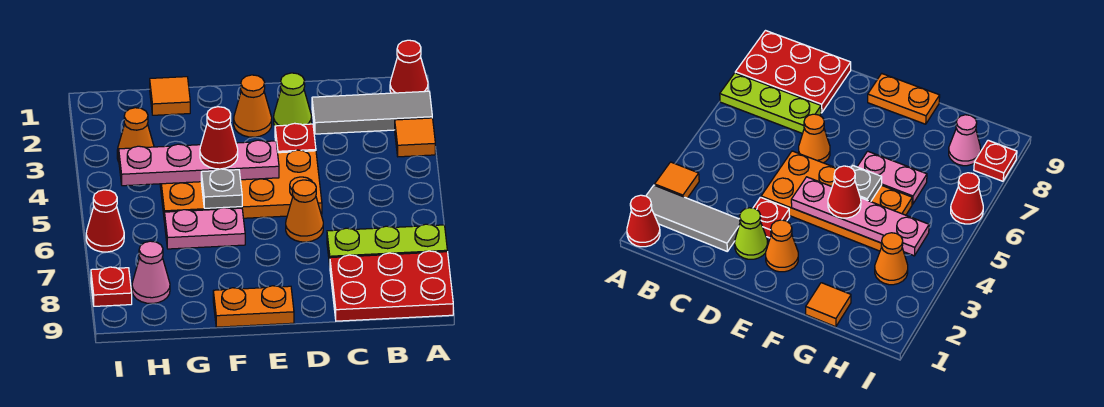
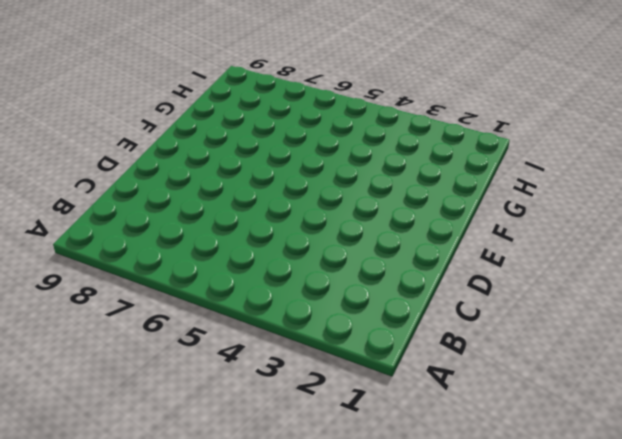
none -> red 1x1 cone [390,40,428,93]
none -> grey 1x3 tile [312,91,432,134]
none -> orange 1x1 tile [395,118,435,157]

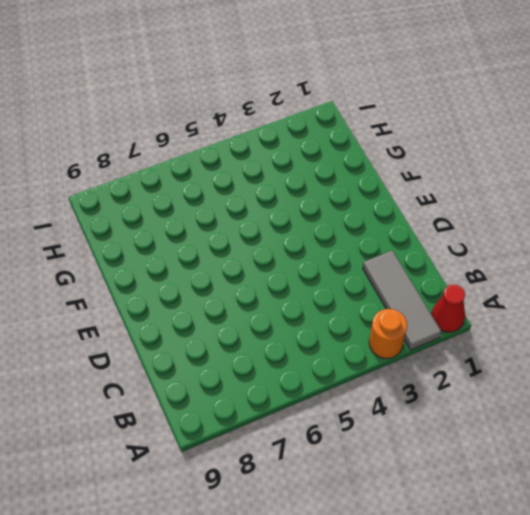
orange 1x1 round brick [369,309,407,359] -> orange 1x1 tile [395,118,435,157]
none -> lime 1x3 plate [327,224,447,265]
none -> red 2x3 plate [330,251,453,321]
none -> lime 1x1 cone [274,73,312,126]

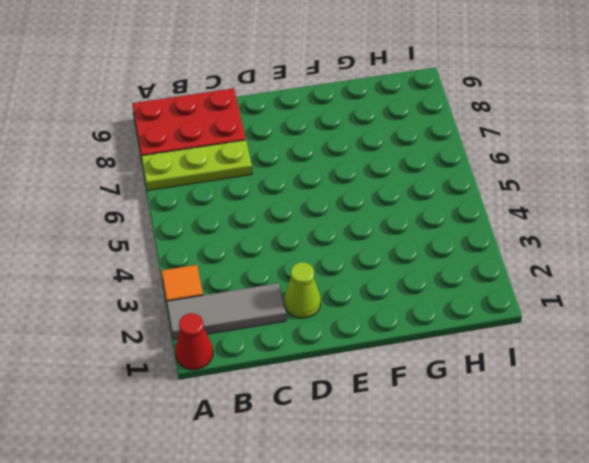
none -> red 1x1 plate [275,123,316,153]
none -> orange 2x4 plate [160,150,322,222]
none -> orange 1x1 cone [286,180,323,242]

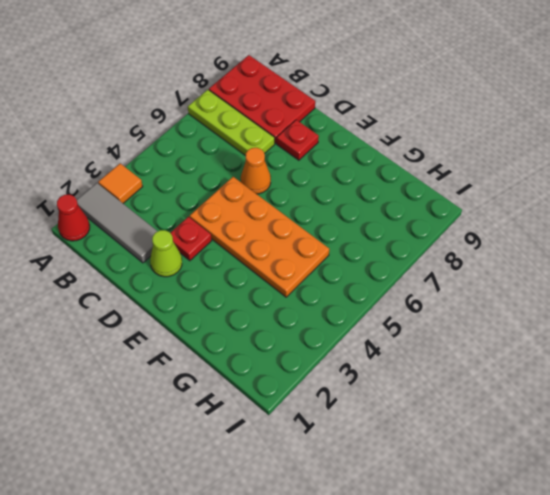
red 1x1 plate [277,120,319,160] -> red 1x1 plate moved to [91,267,132,306]
none -> orange 1x1 cone [234,75,272,137]
none -> orange 1x2 plate [213,286,294,327]
none -> pink 1x2 plate [165,208,245,249]

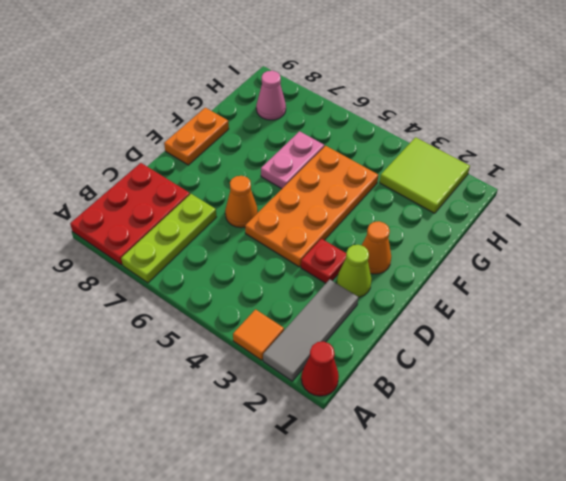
lime 2x2 tile [380,137,470,213] -> orange 1x1 cone [117,108,154,162]
none -> orange 1x1 tile [150,77,190,115]
none -> red 1x1 cone [86,190,124,252]
none -> red 1x1 plate [91,267,132,306]

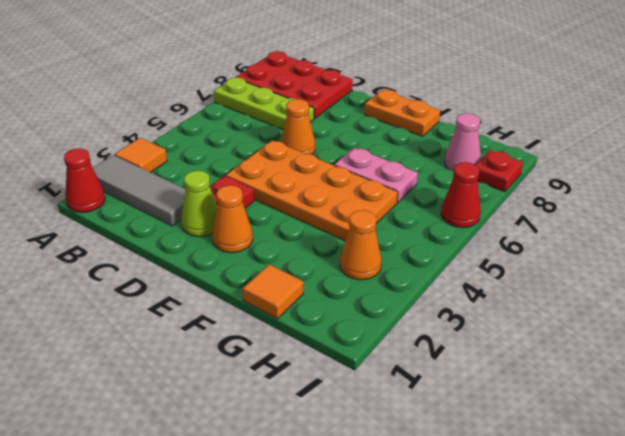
none -> pink 1x4 plate [119,140,279,186]
none -> grey 1x1 plate [201,169,242,208]
none -> red 1x1 cone [200,107,238,169]

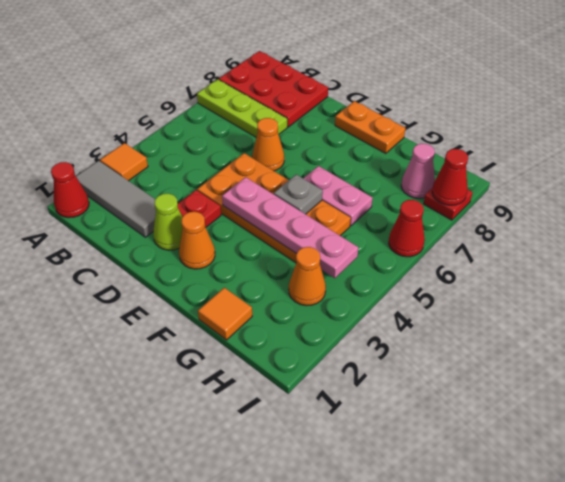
red 1x1 cone [432,149,468,205] -> red 1x1 cone moved to [200,107,238,169]

